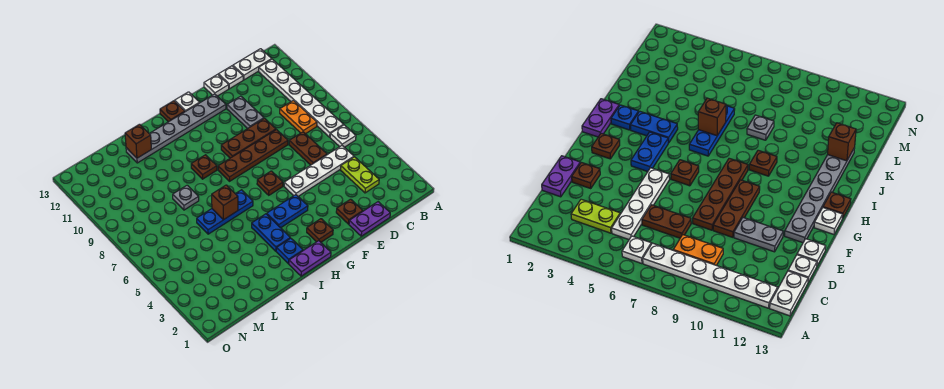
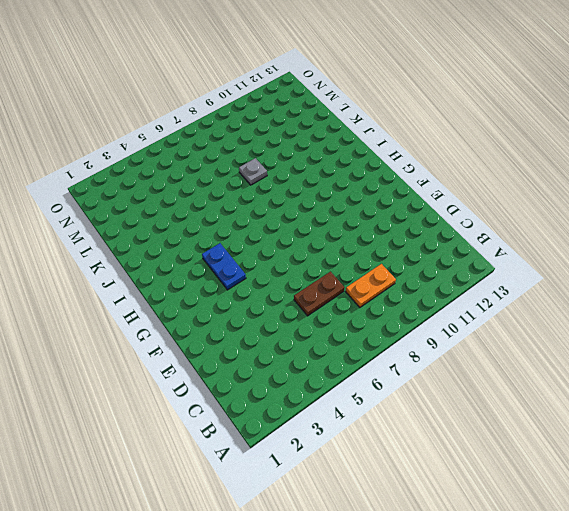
none -> white 1x1 plate [330,125,356,147]
none -> white 1x6 plate [259,59,344,137]
none -> white 1x2 plate [233,49,272,80]

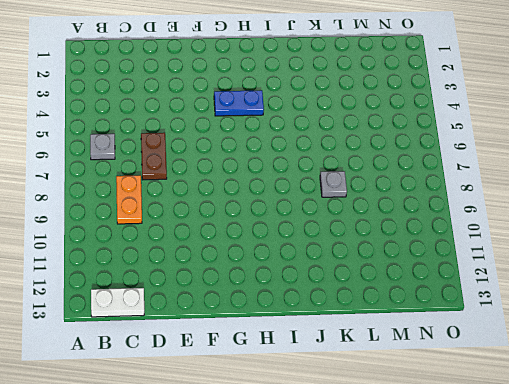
grey 1x1 plate [90,134,115,160] -> white 1x1 plate [330,125,356,147]
none -> white 1x6 plate [259,59,344,137]
none -> lime 1x2 plate [341,157,379,193]
none -> white 1x4 plate [284,146,354,196]

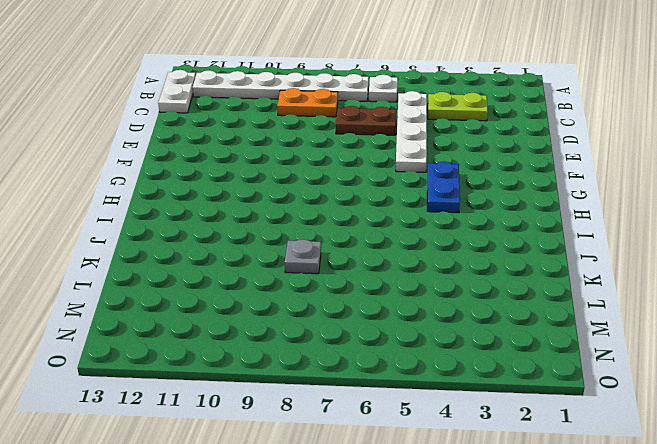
none -> purple 1x2 plate [349,202,390,236]
none -> white 1x1 plate [218,66,243,89]
none -> brown 1x1 plate [336,199,363,224]

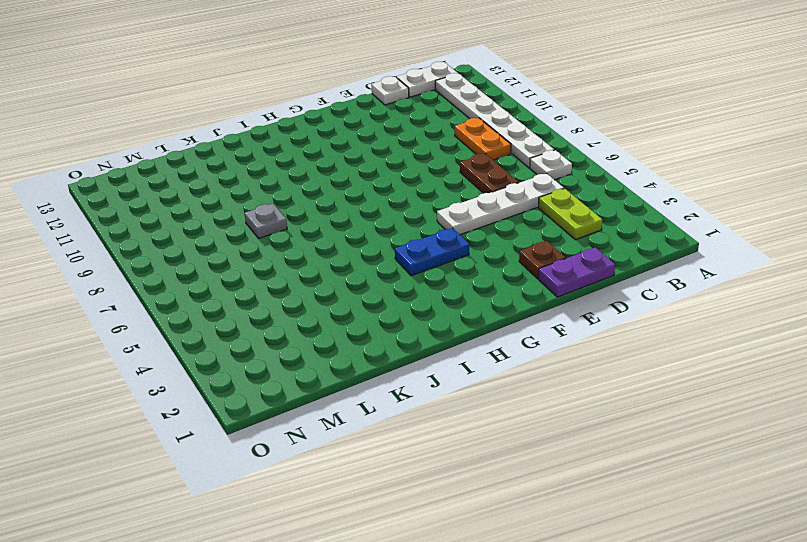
none -> brown 1x4 plate [218,130,288,181]
none -> brown 1x3 plate [221,118,276,158]
none -> grey 1x2 plate [227,96,264,129]

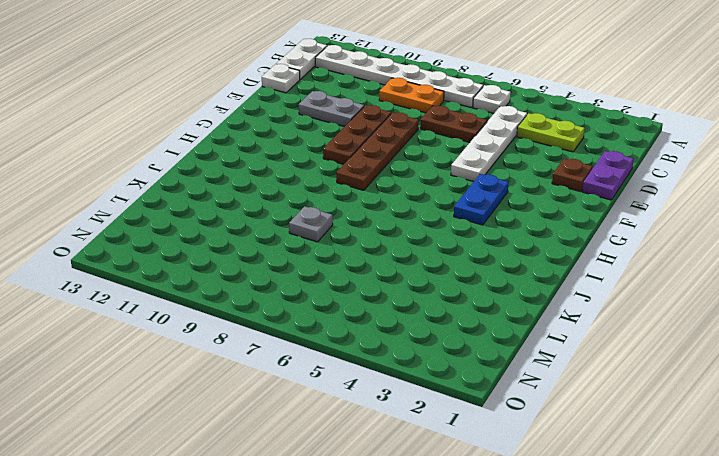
none -> white 1x1 plate [204,74,229,96]
none -> grey 1x6 plate [126,94,226,163]
none -> brown 1x1 plate [307,219,333,242]

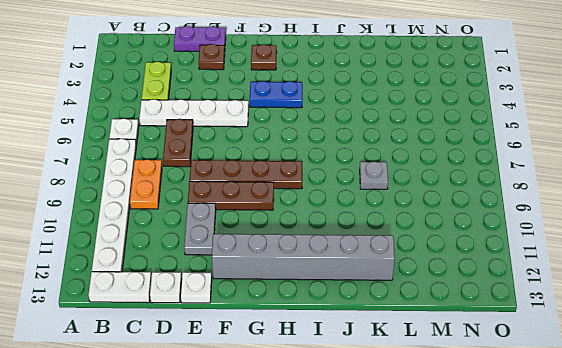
grey 1x6 brick [212,234,395,280] -> grey 1x6 plate [126,94,226,163]
none -> brown 1x1 plate [257,171,283,195]
none -> white 1x1 plate [175,92,200,112]
none -> purple 1x2 plate [289,241,331,276]

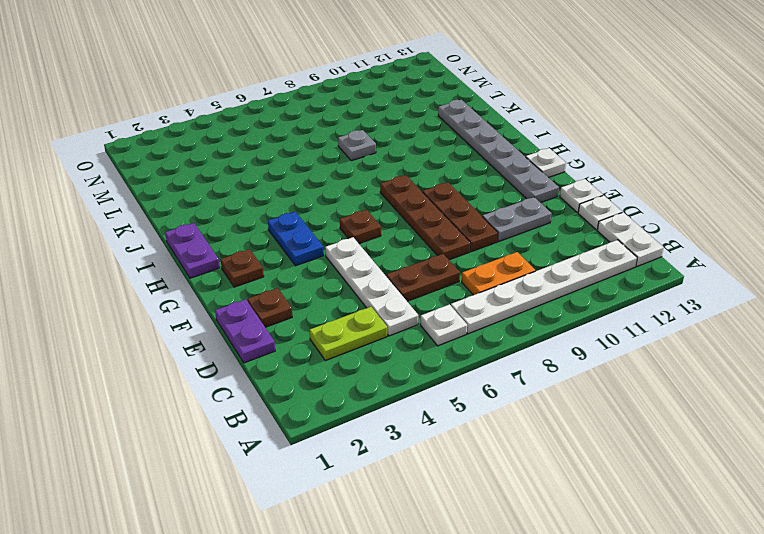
none -> brown 1x1 plate [160,101,185,122]
none -> blue 1x1 plate [276,238,303,264]
none -> blue 1x2 plate [252,214,290,251]

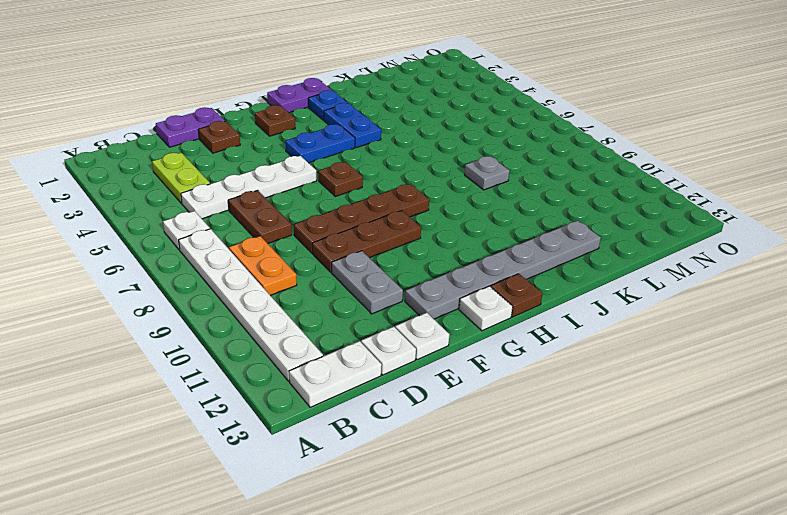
none -> blue 1x3 plate [197,190,253,234]
none -> brown 1x1 plate [191,155,217,179]
none -> brown 1x1 brick [212,185,238,220]

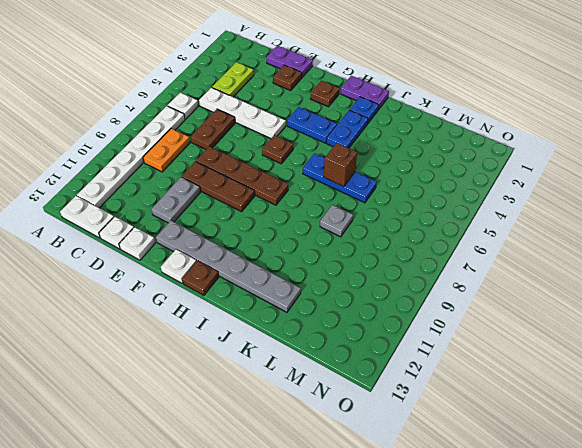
none -> brown 1x1 plate [191,155,217,179]
none -> brown 1x1 brick [125,124,151,158]

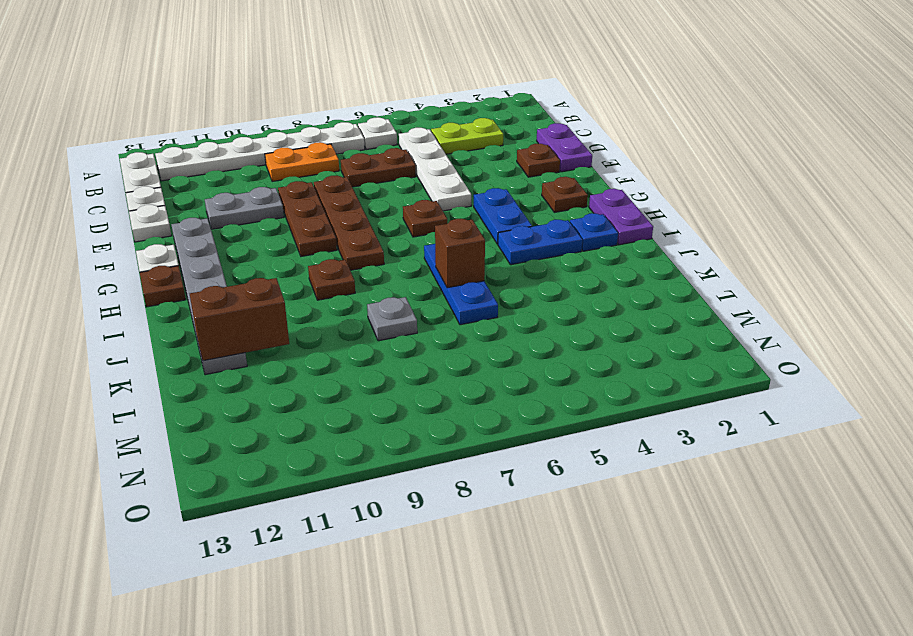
brown 1x2 brick [190,278,289,361] -> brown 1x1 brick [125,124,151,158]

